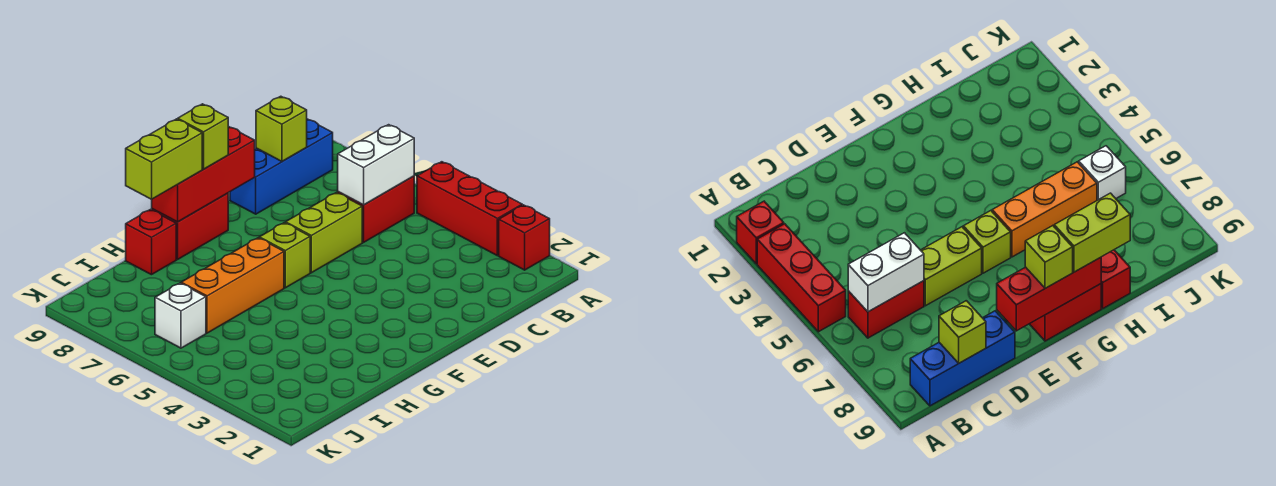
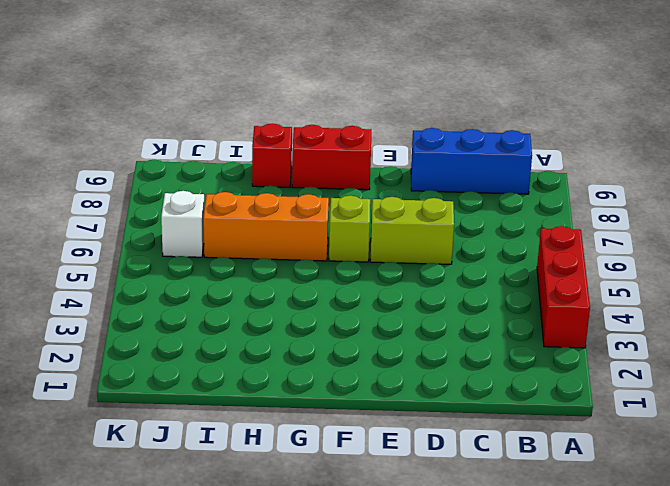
none -> red 1x1 brick [499,205,550,270]
none -> red 1x2 brick [338,176,414,242]
none -> white 1x2 brick [338,125,414,205]

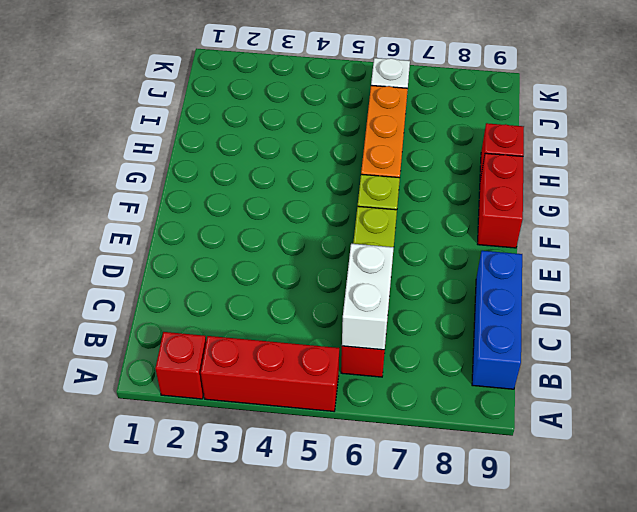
none -> lime 1x1 brick [256,96,307,161]
none -> red 1x3 brick [152,127,255,222]
none -> lime 1x1 brick [178,104,228,169]

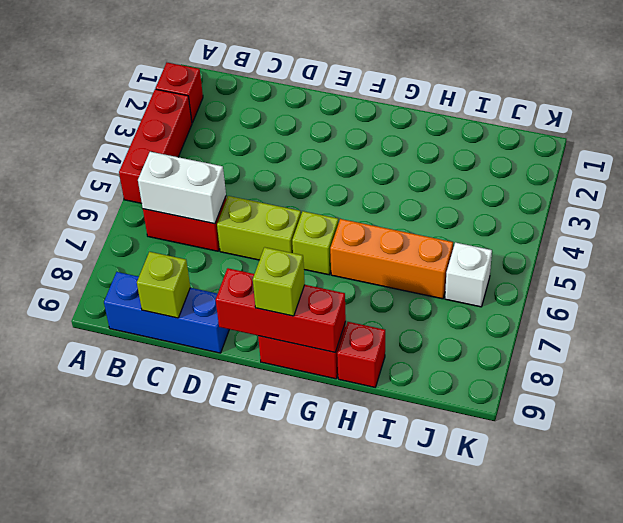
none -> lime 1x2 brick [126,119,202,200]

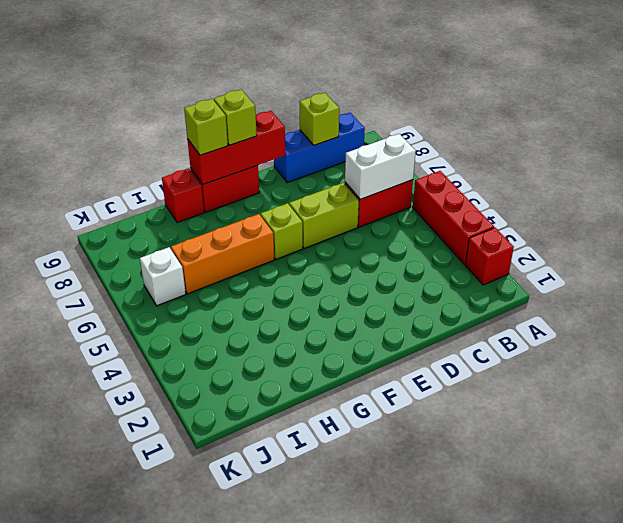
lime 1x1 brick [184,99,228,155] -> lime 1x2 brick [126,119,202,200]

